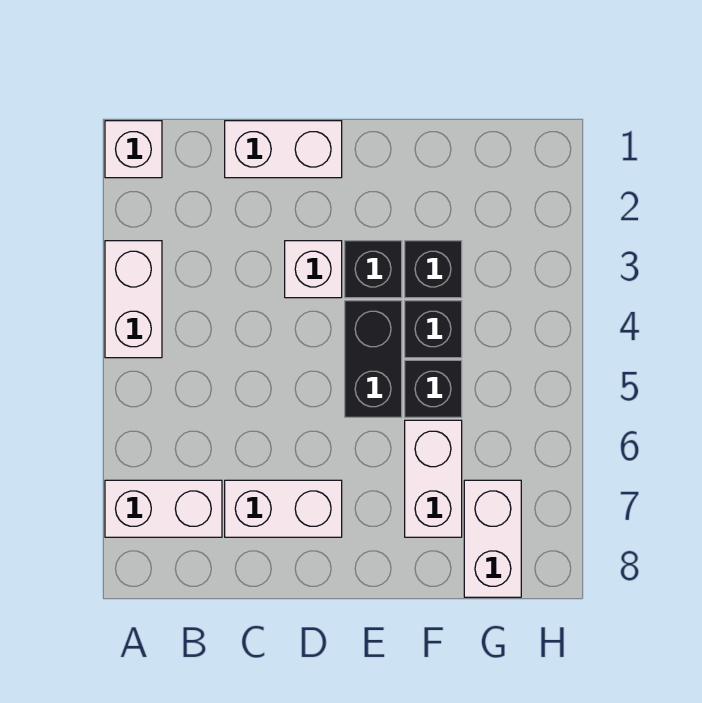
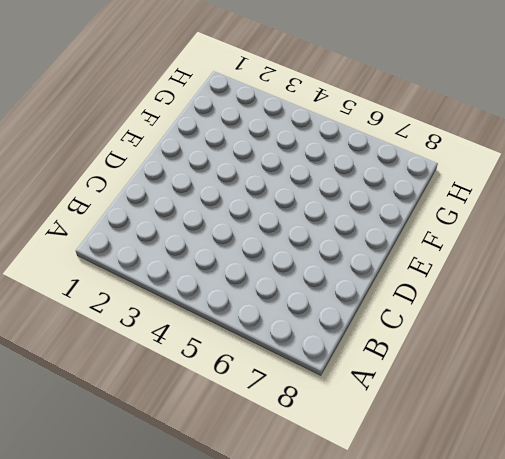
none -> white 1x1 brick [105,121,162,178]
none -> white 1x2 brick [105,241,162,358]
none -> white 1x2 brick [105,480,222,537]

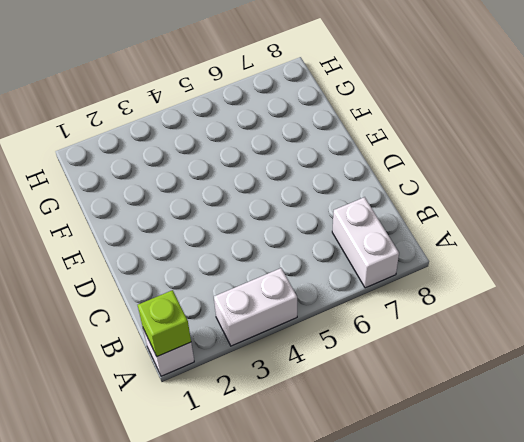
lime 1x1 brick [138,290,191,357] -> none
none -> white 1x2 brick [225,121,342,178]
none -> white 1x2 brick [225,480,342,537]
none -> white 1x1 brick [285,241,342,298]

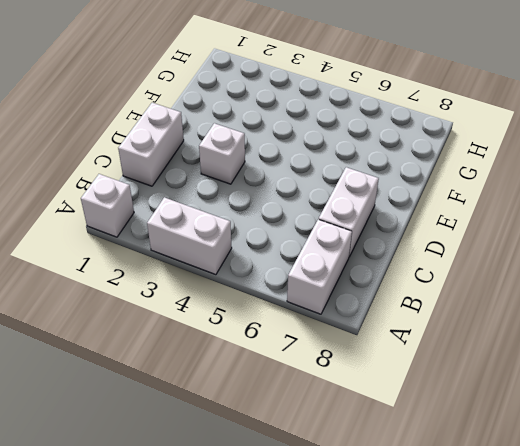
none -> black 1x1 brick [345,241,402,298]
none -> black 1x2 brick [345,301,402,417]
none -> black 1x1 brick [405,241,462,298]

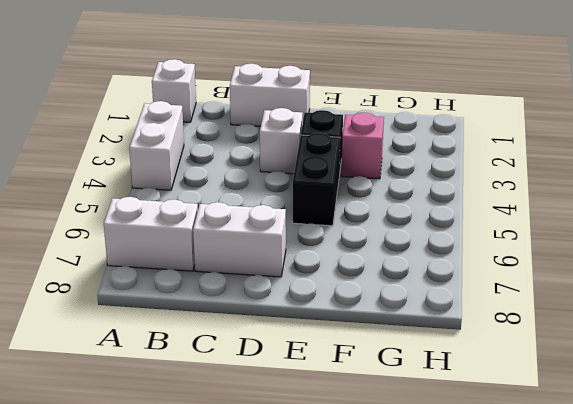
pink 1x1 brick [341,113,384,179] -> black 1x1 brick [405,241,462,298]
none -> black 1x1 brick [405,301,462,358]
none -> black 1x1 brick [405,360,462,417]
none -> white 1x2 brick [405,420,462,537]

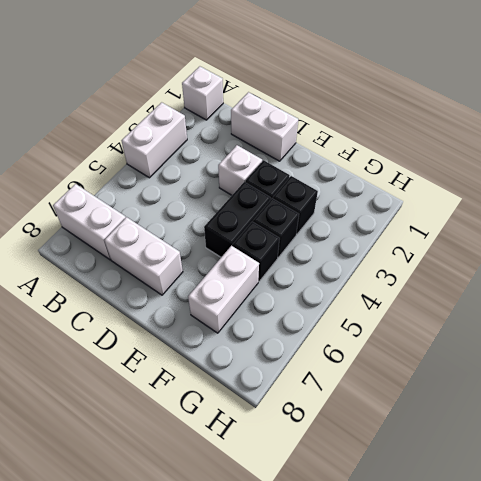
none -> white 1x2 brick [464,480,521,597]

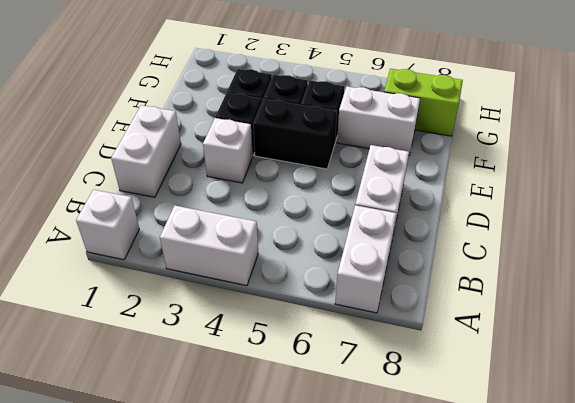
lime 1x2 brick [384,69,463,136] -> white 1x2 brick [464,480,521,597]

